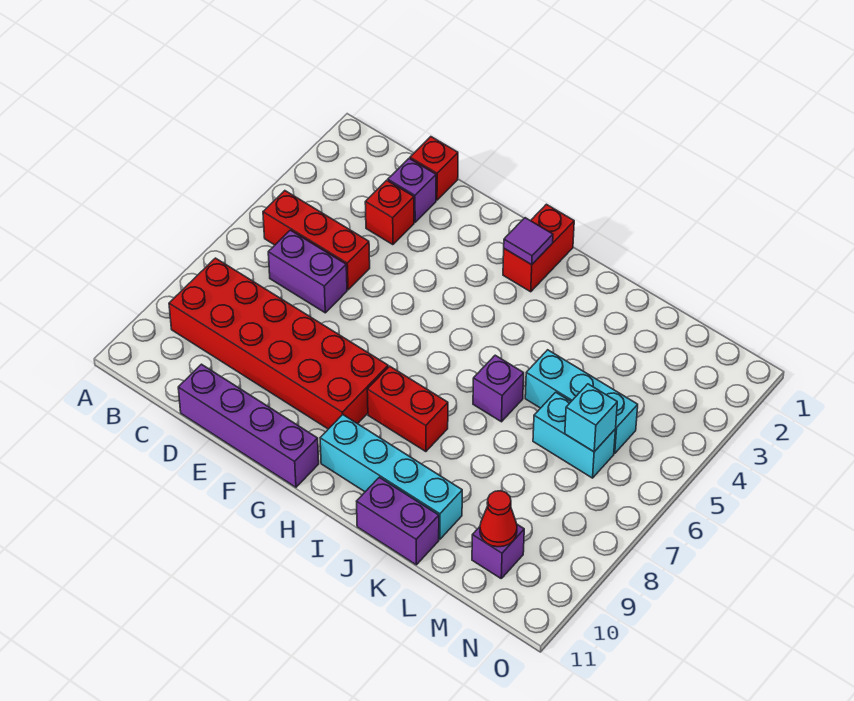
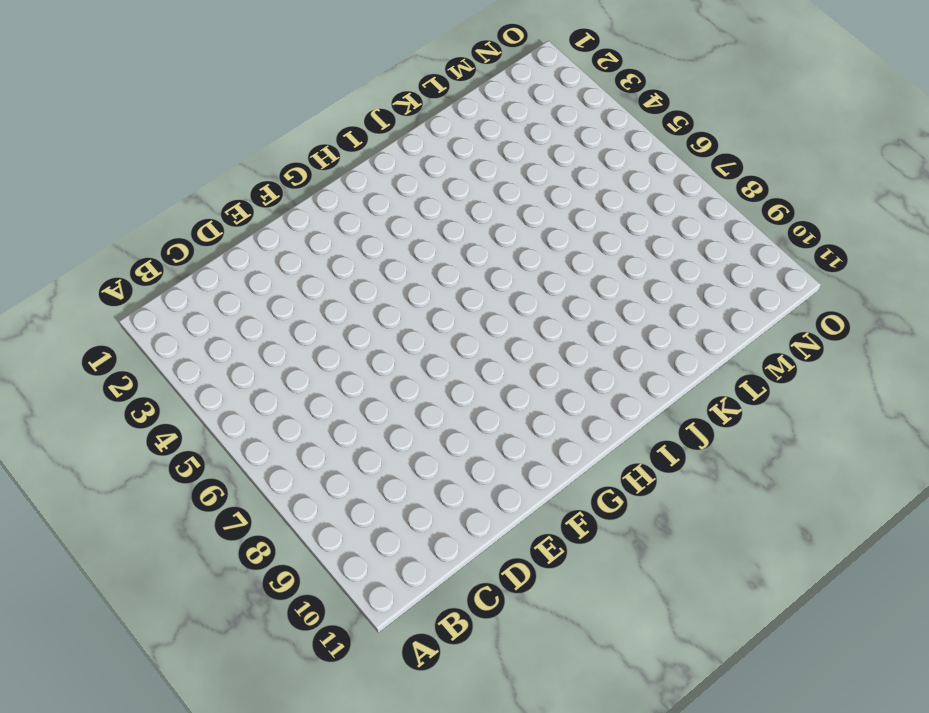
none -> red 1x3 brick [263,191,370,290]
none -> red 2x6 brick [169,258,388,429]
none -> purple 1x2 brick [268,230,347,313]

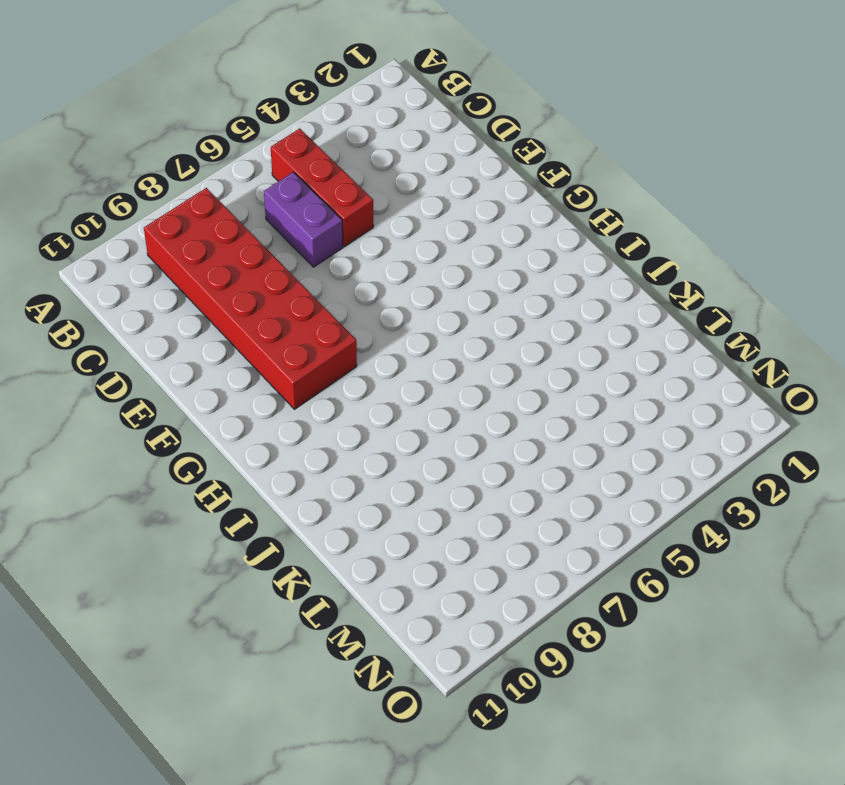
none -> red 1x1 brick [410,137,458,200]
none -> purple 1x1 brick [388,159,436,222]
none -> red 1x1 brick [365,180,414,245]

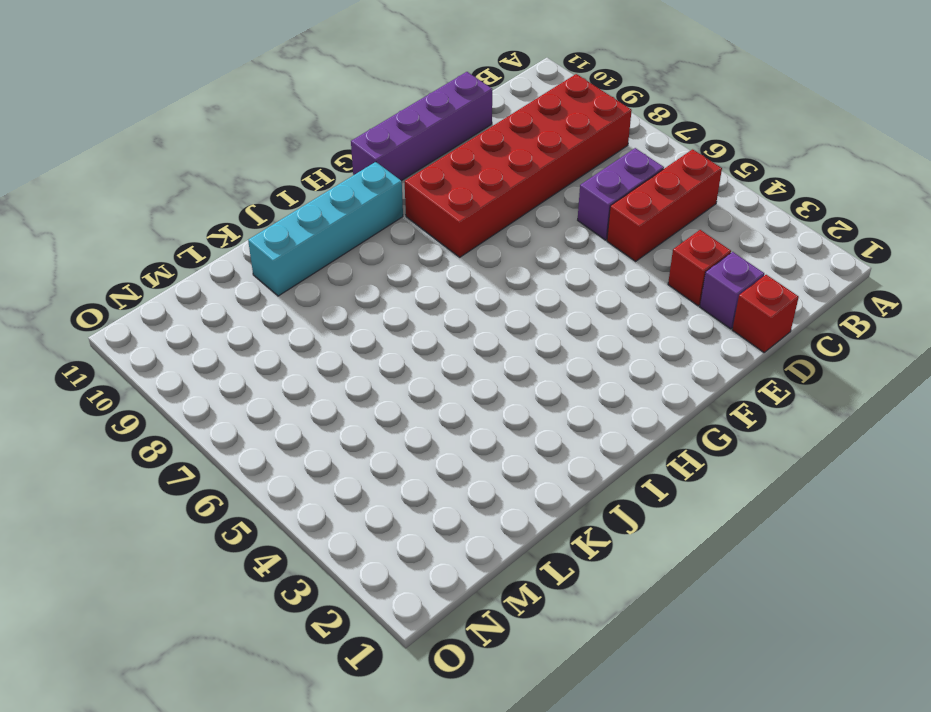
none -> red 1x2 brick [503,204,574,292]
none -> red 1x2 brick [367,366,448,452]
none -> purple 1x1 brick [473,355,524,422]

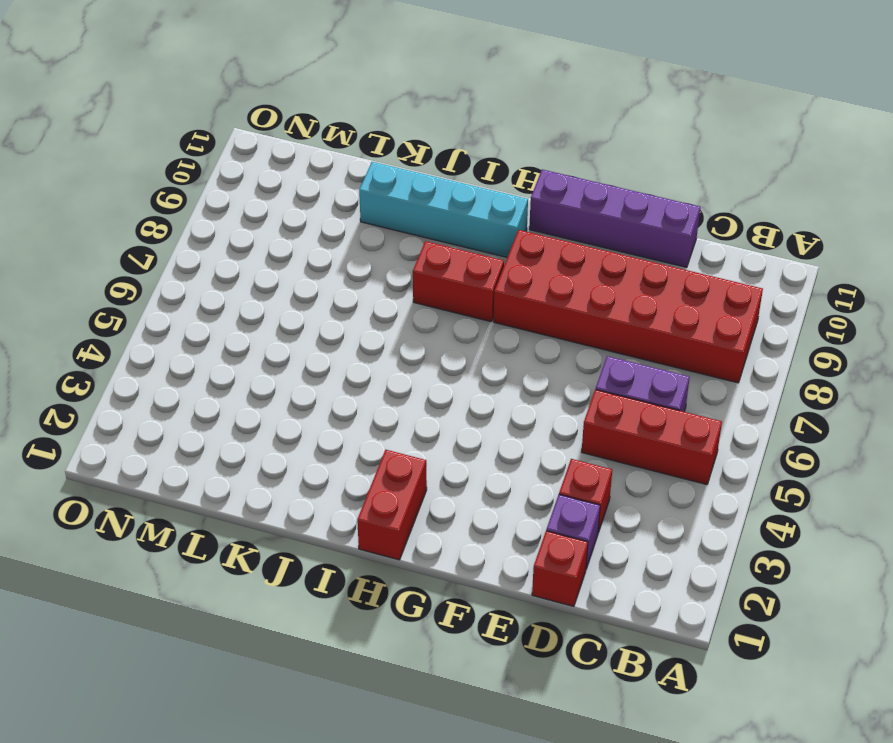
none -> purple 1x1 brick [473,355,524,422]
none -> purple 1x2 brick [357,477,439,565]
none -> cyan 1x3 brick [525,350,638,453]

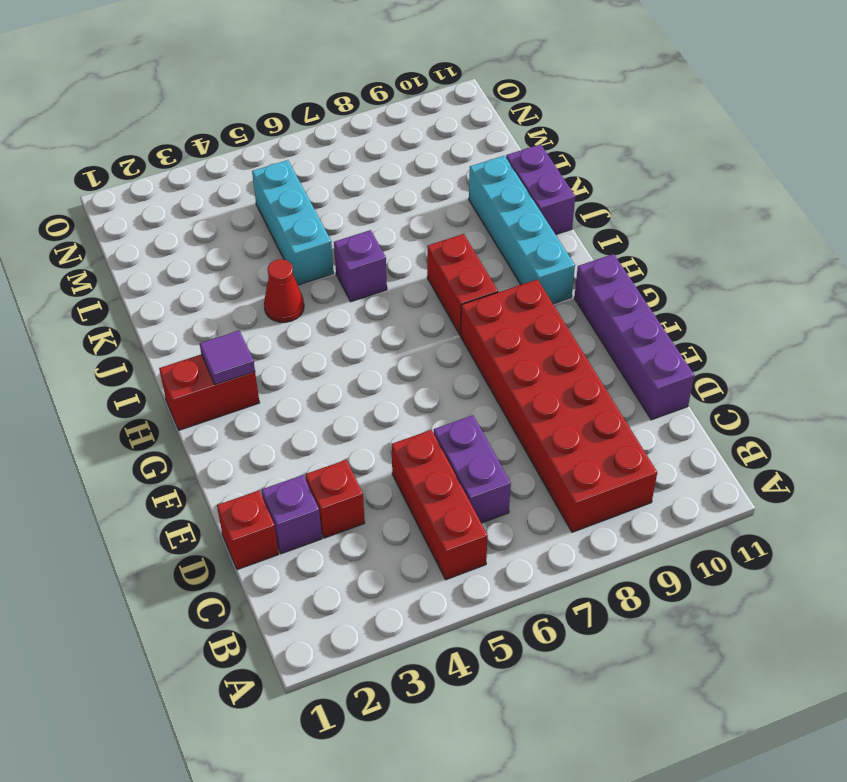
red 1x1 cone [264,259,304,322] -> red 1x1 cone moved to [480,491,517,547]
none -> cyan 1x2 brick [533,392,616,478]
none -> purple 1x1 brick [472,525,524,578]
none -> cyan 1x1 brick [565,384,617,452]

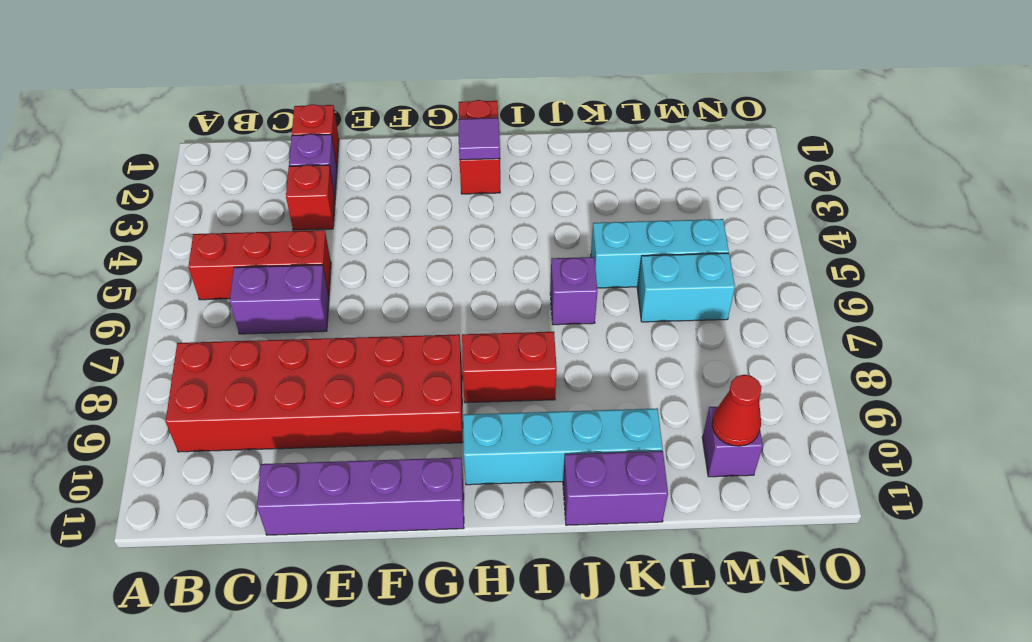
none -> cyan 1x1 brick [565,384,617,452]

